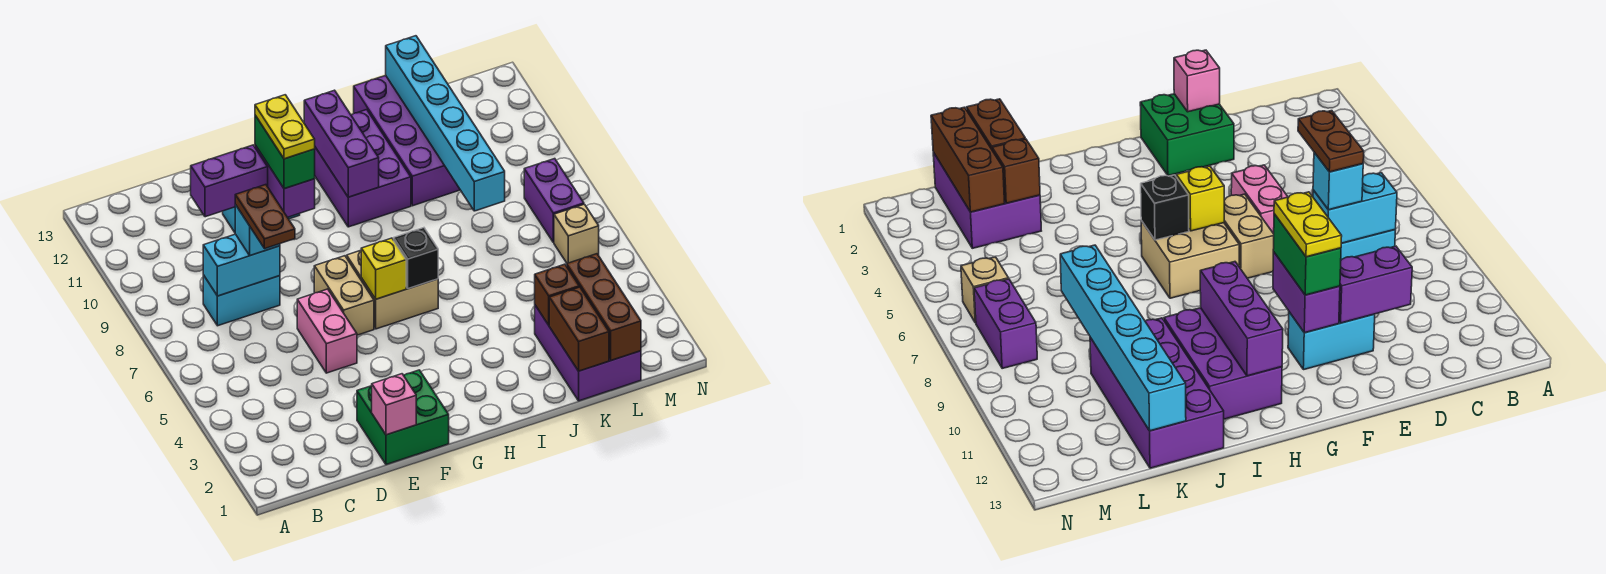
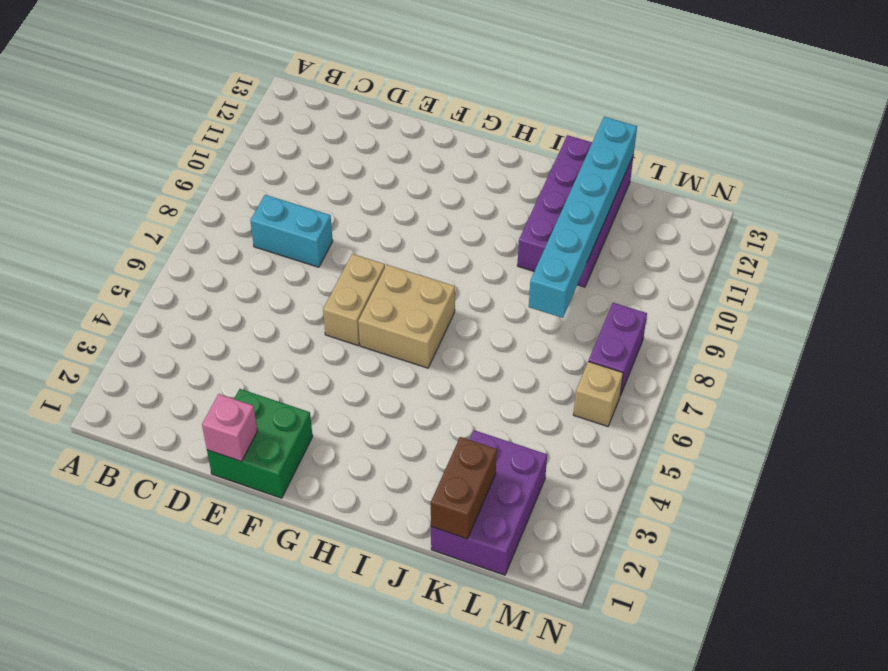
none -> pink 1x2 brick [297,289,357,373]
none -> cyan 1x2 brick [1288,312,1375,370]
none -> purple 2x3 brick [315,110,411,227]

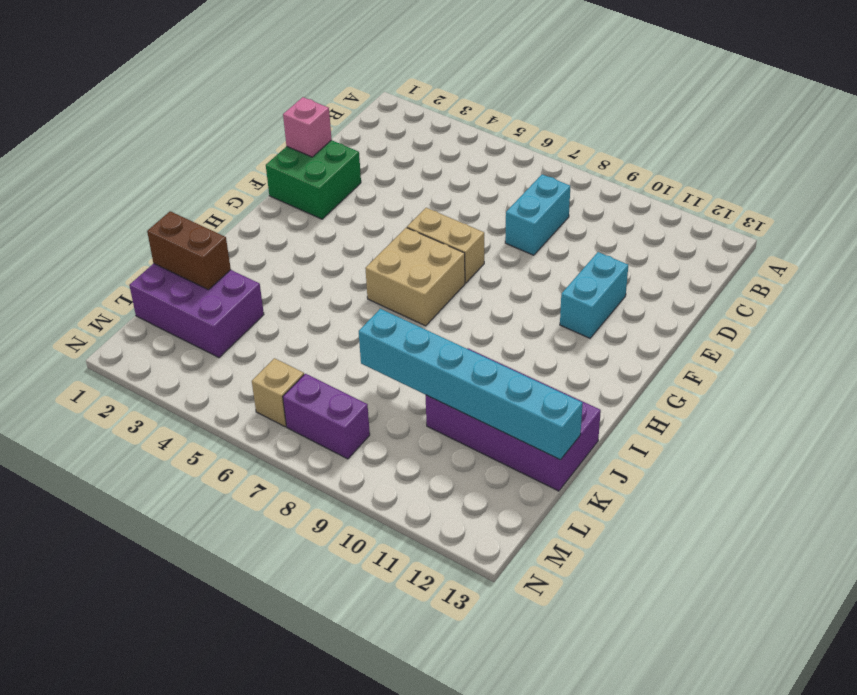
none -> pink 1x2 brick [297,289,357,373]
none -> purple 2x3 brick [315,110,411,227]
none -> cyan 1x2 brick [203,234,280,296]

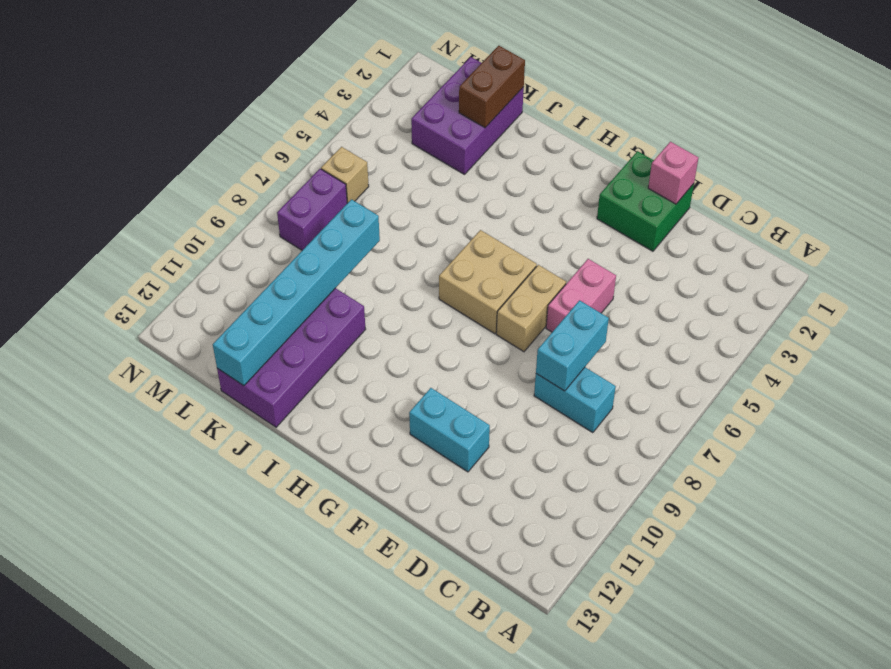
cyan 1x2 brick [536,300,609,391] -> cyan 1x2 brick turned to [203,234,280,296]
none -> purple 2x3 brick [315,110,411,227]
none -> purple 1x2 brick [191,145,268,217]
none -> purple 1x2 brick [255,145,315,217]

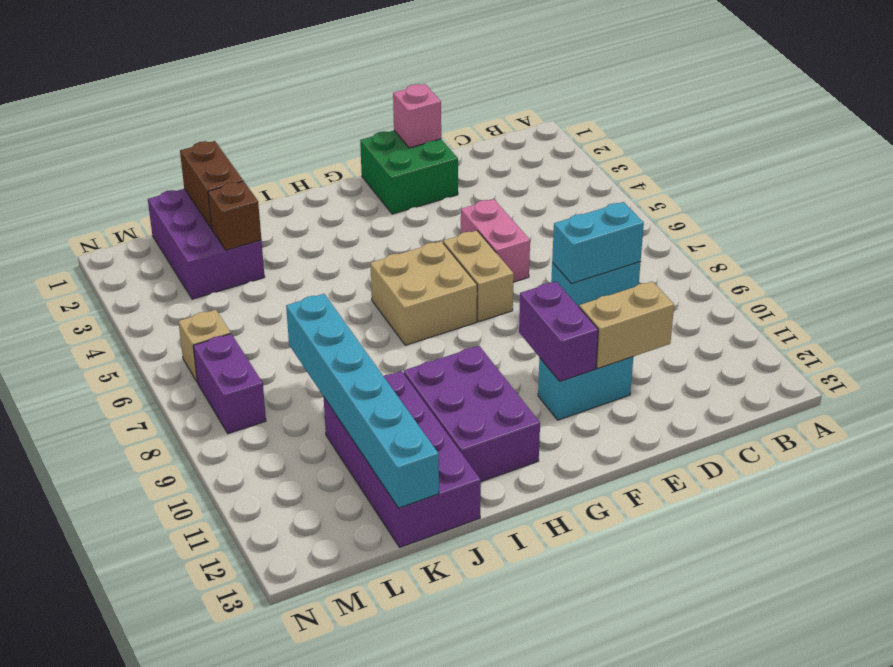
tan 1x2 brick [579,281,674,368] -> purple 1x2 brick [191,145,268,217]
none -> yellow 1x1 brick [361,238,406,299]
none -> black 1x1 brick [394,228,438,289]
none -> purple 1x3 brick [304,90,379,197]

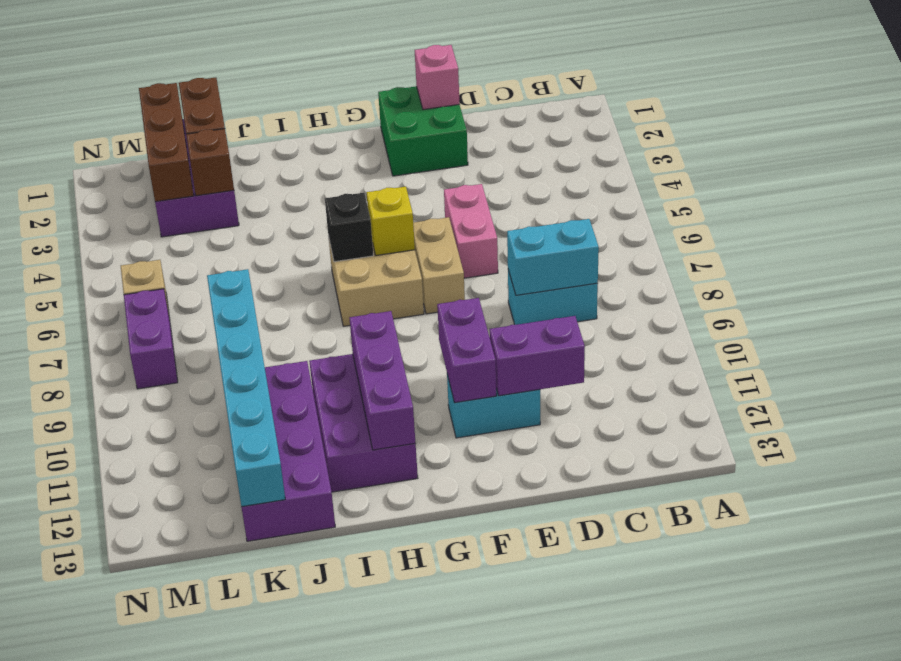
none -> cyan 1x1 brick [235,205,280,255]
none -> green 1x2 brick [255,115,315,189]
none -> brown 1x2 plate [235,185,295,249]

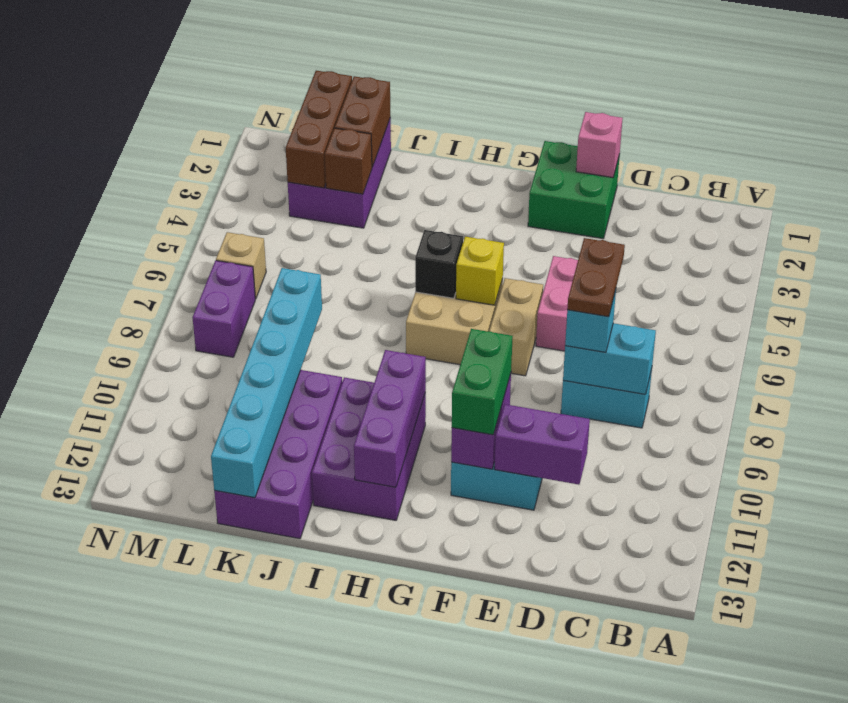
none -> yellow 1x2 plate [255,95,315,159]

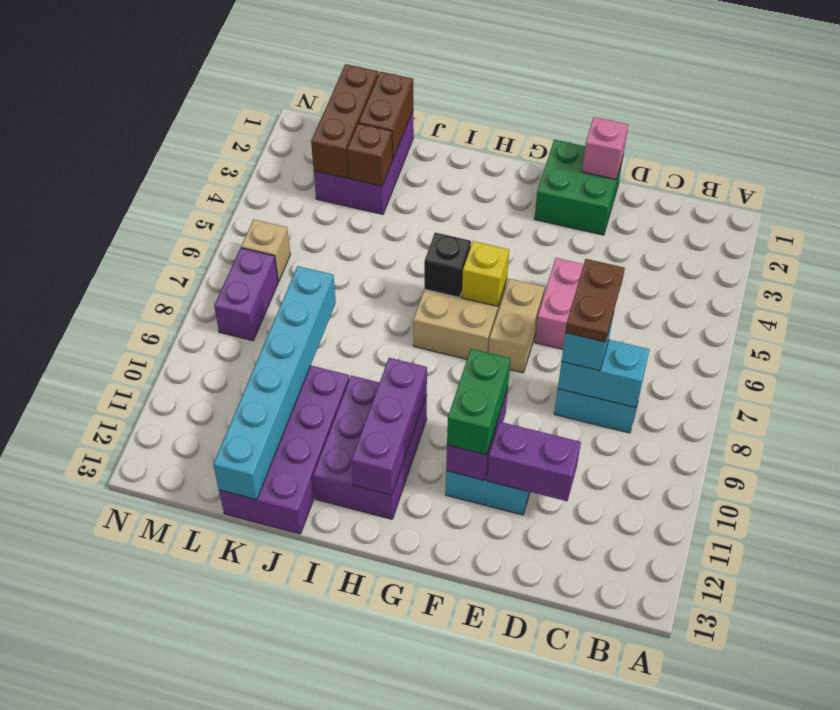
none -> yellow 1x2 plate [255,95,315,159]

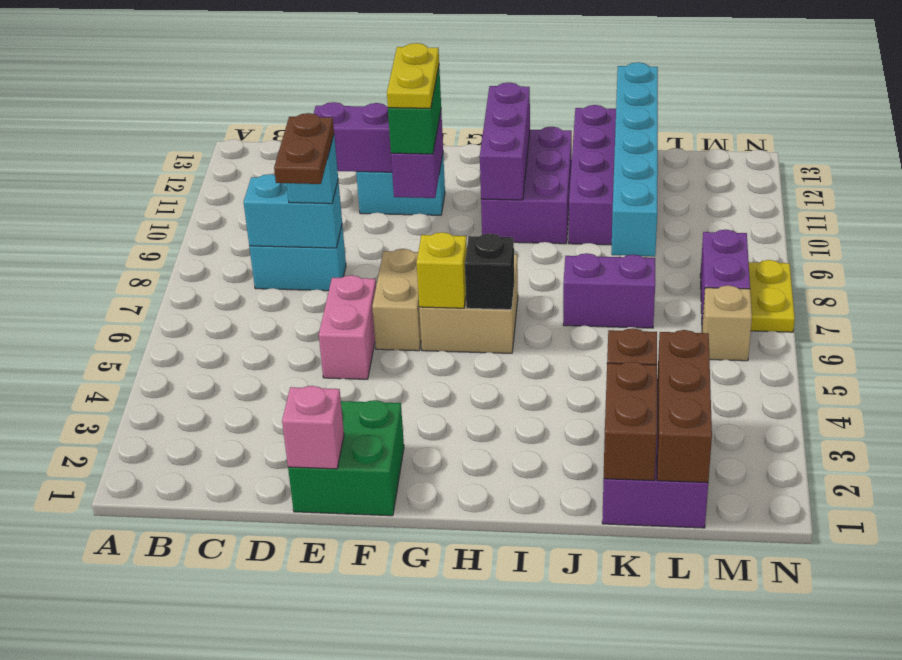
purple 1x2 brick [563,253,655,328] -> none
yellow 1x2 plate [749,260,795,332] -> none

